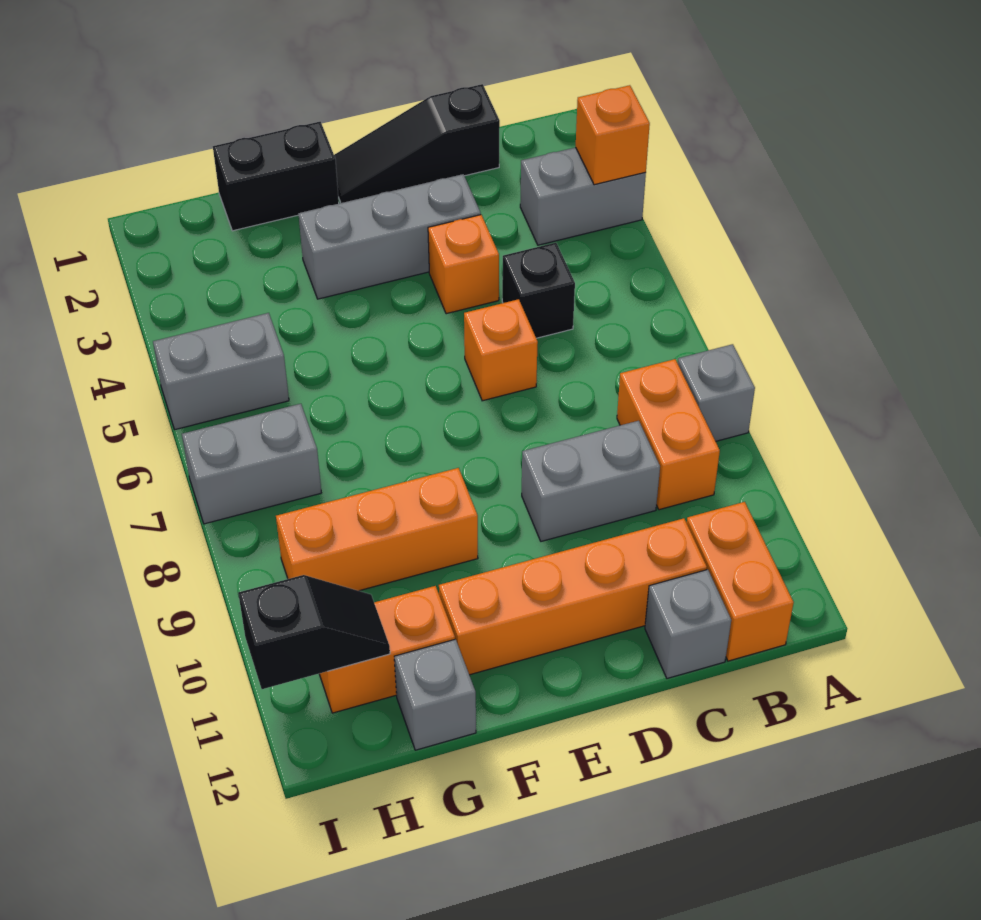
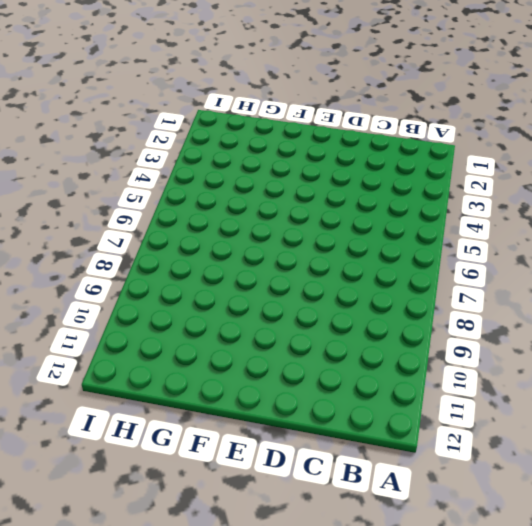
none -> grey 1x2 brick [520,147,646,245]
none -> grey 1x1 brick [678,344,755,441]
none -> orange 1x2 brick [617,359,720,510]

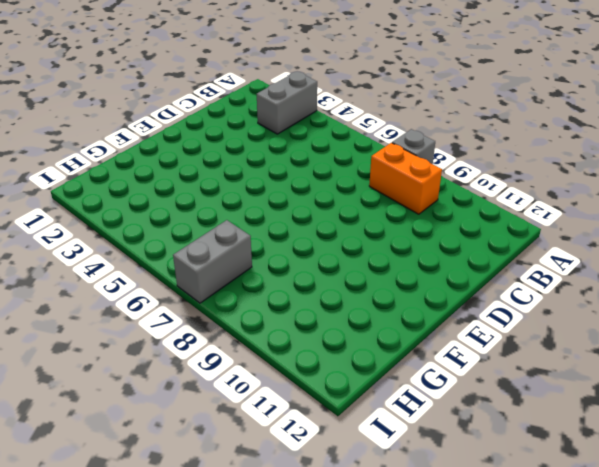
none -> orange 1x2 brick [687,502,794,661]
none -> black 1x3 slope [334,84,500,203]
none -> black 1x1 brick [502,243,575,338]

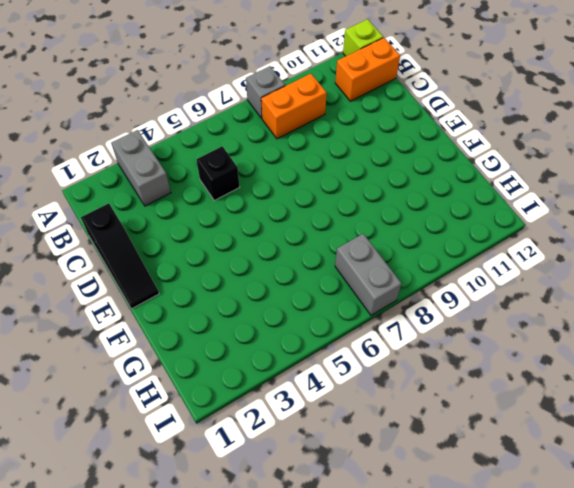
lime 1x1 brick [343,19,383,56] -> none
none -> grey 1x2 brick [522,421,660,541]
none -> orange 1x4 brick [439,518,707,675]
none -> grey 1x1 brick [645,570,731,678]

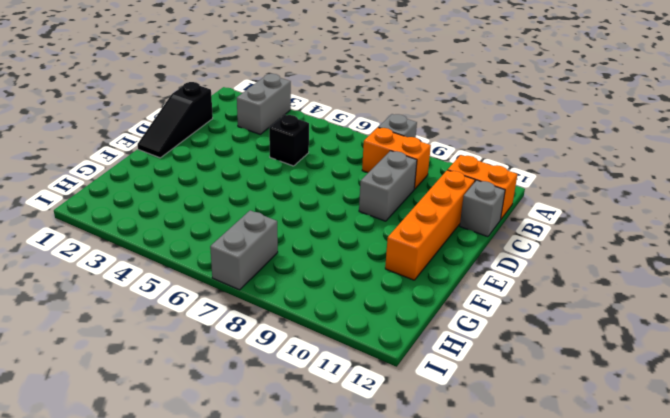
none -> grey 1x3 brick [298,174,481,299]
none -> orange 1x1 brick [428,215,499,314]
none -> orange 1x1 brick [464,299,538,401]

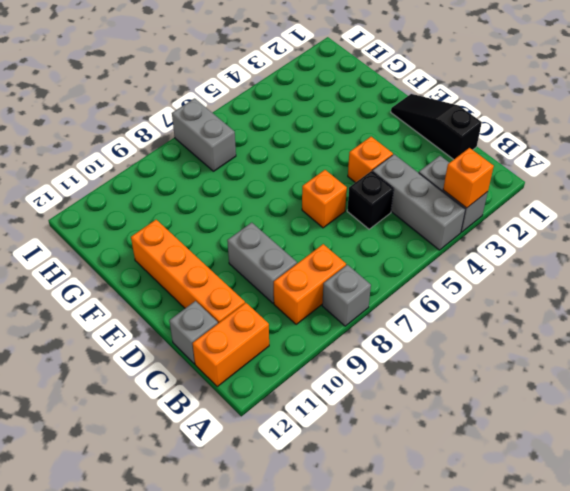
grey 1x3 brick [372,154,465,250] -> grey 1x3 brick moved to [298,174,481,299]
none -> black 1x2 brick [213,122,339,231]
none -> orange 1x3 brick [276,468,478,591]
none -> orange 1x2 brick [319,586,455,713]

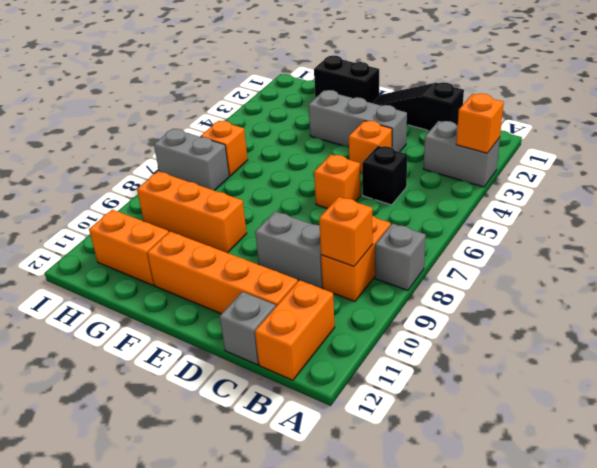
orange 1x1 brick [319,197,373,266] -> none
orange 1x1 brick [200,121,248,176] -> none
none -> grey 1x1 brick [394,639,476,750]
none -> grey 1x2 brick [153,313,289,430]
none -> black 1x2 slope [238,575,390,689]

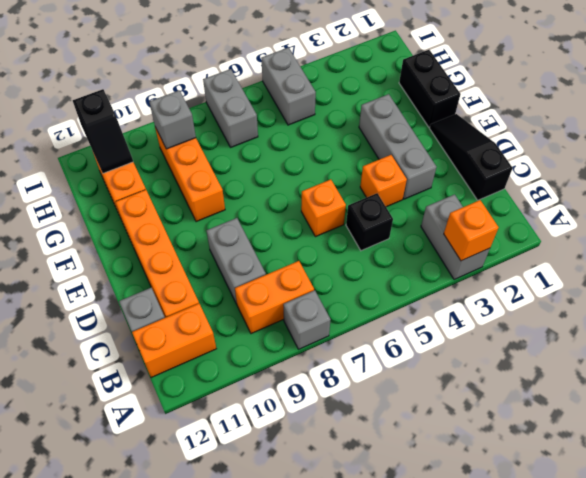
grey 1x1 brick [149,90,196,149] -> grey 1x1 brick moved to [394,639,476,750]

